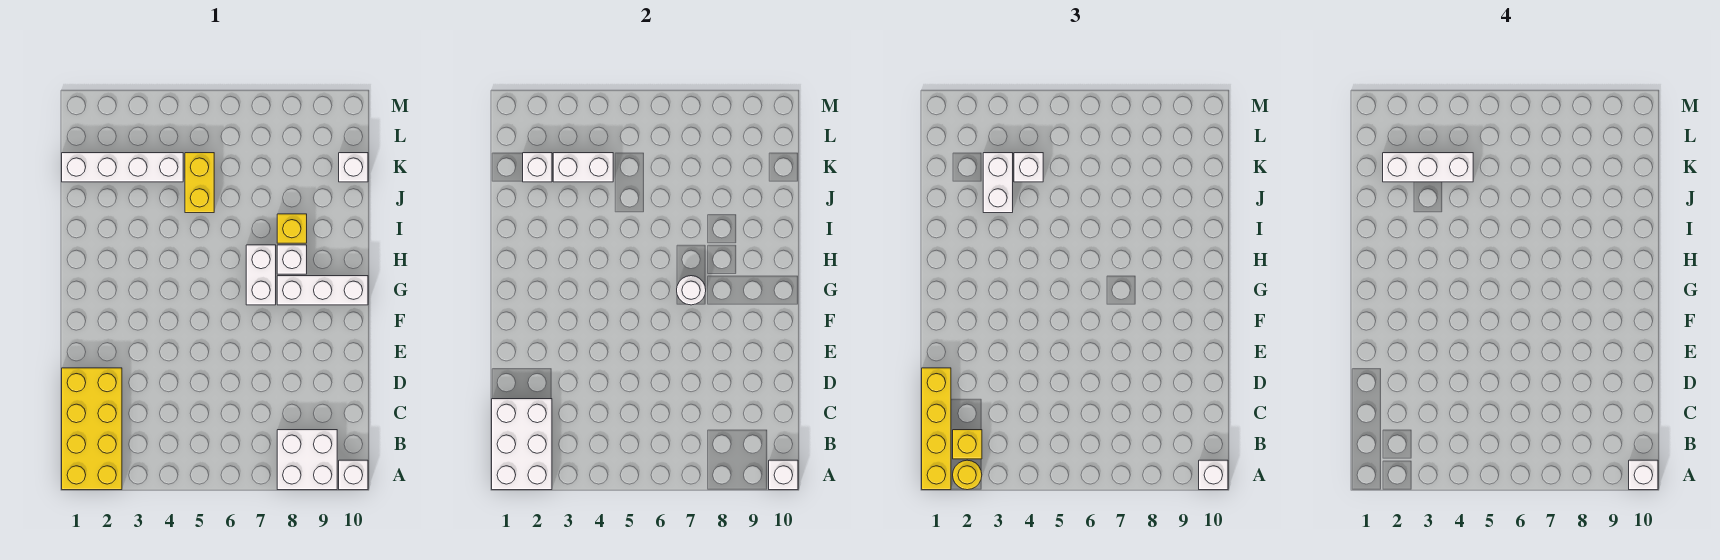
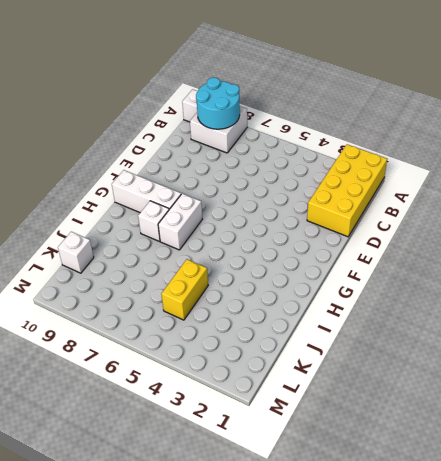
cyan 2x2 round brick [196,78,240,129] -> none
none -> yellow 1x1 brick [277,214,307,243]
none -> white 1x4 brick [62,153,183,182]
none -> white 2x3 brick [492,399,552,490]

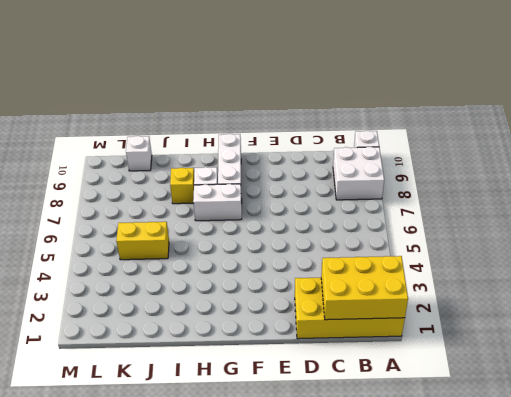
yellow 2x3 brick [321,256,408,320] -> white 2x3 brick [492,399,552,490]
none -> white 1x4 brick [62,153,183,182]
none -> white 1x1 brick [769,460,798,490]
none -> white 1x1 round brick [677,276,706,305]

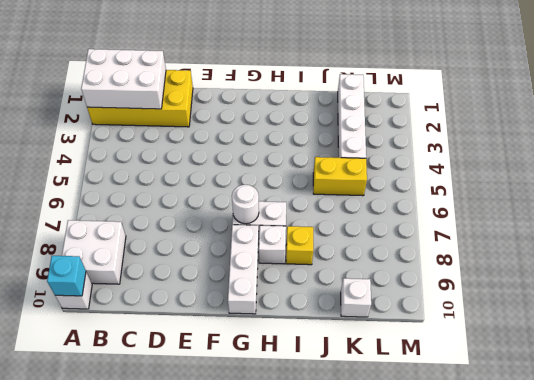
cyan 1x1 brick [47,256,86,296] -> white 1x1 brick [769,460,798,490]
none -> white 1x1 brick [523,153,552,182]
none -> white 1x2 brick [553,153,613,182]
none -> yellow 1x4 brick [922,368,951,490]

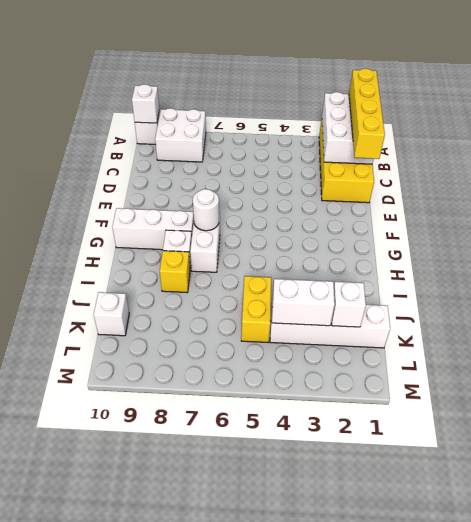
none -> yellow 1x1 round brick [953,460,982,490]
none -> white 1x1 brick [1199,460,1228,490]
none -> yellow 1x1 brick [953,430,982,459]

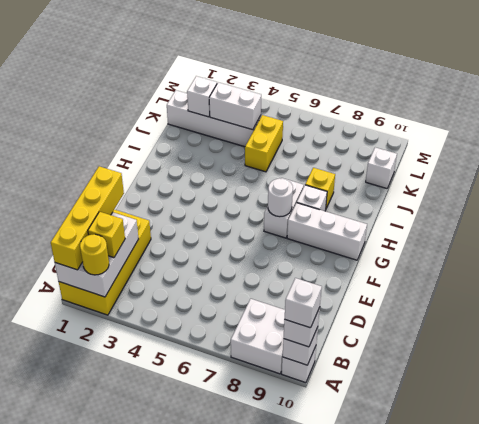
none -> white 1x2 brick [983,153,1013,213]
none -> white 1x1 brick [1014,153,1043,182]
none -> white 1x3 brick [1383,153,1473,182]

